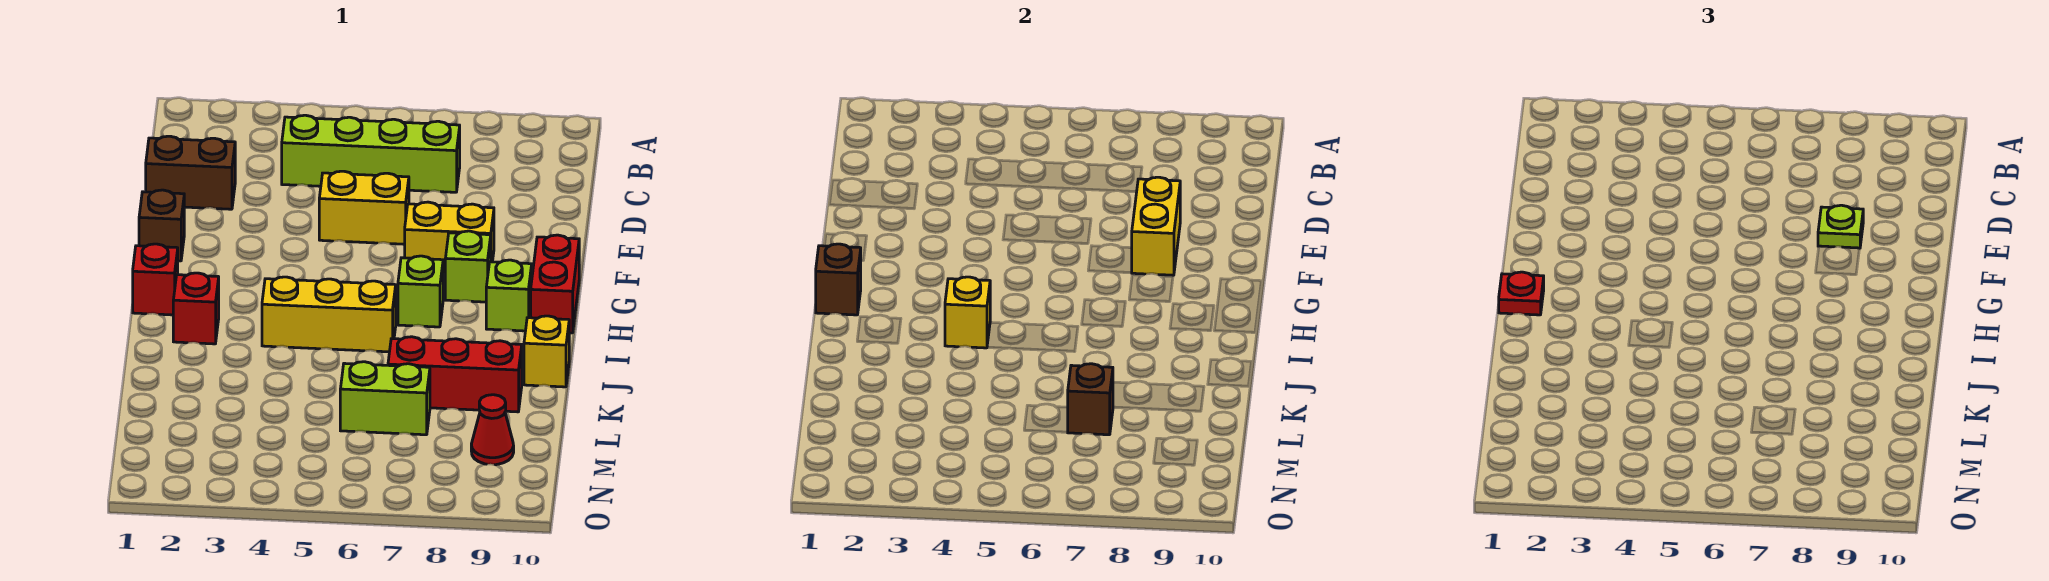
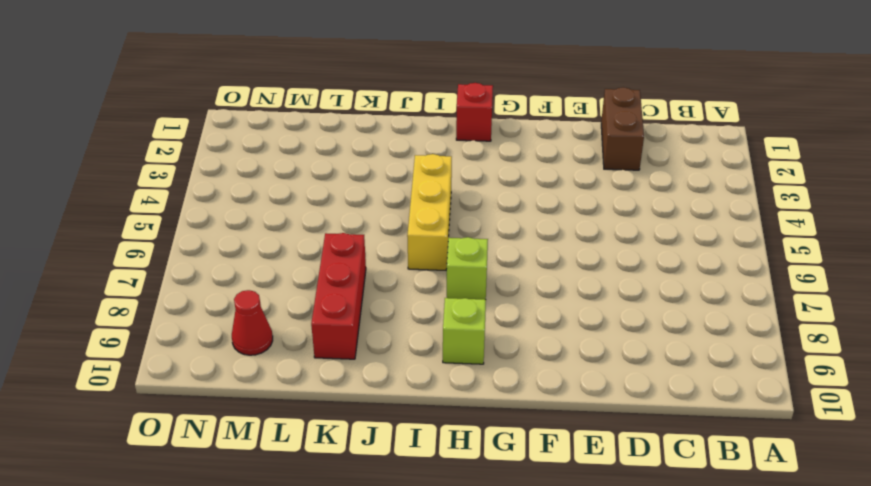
none -> lime 1x4 brick [282,115,460,192]
none -> yellow 1x2 brick [319,171,409,244]
none -> brown 1x1 brick [139,190,184,261]

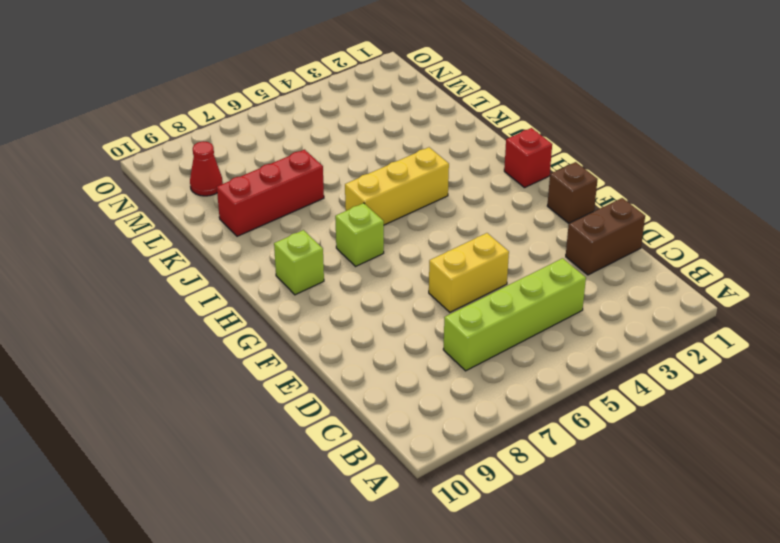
none -> yellow 1x2 brick [405,202,494,273]
none -> lime 1x1 brick [445,231,491,302]
none -> red 1x2 brick [531,235,579,333]

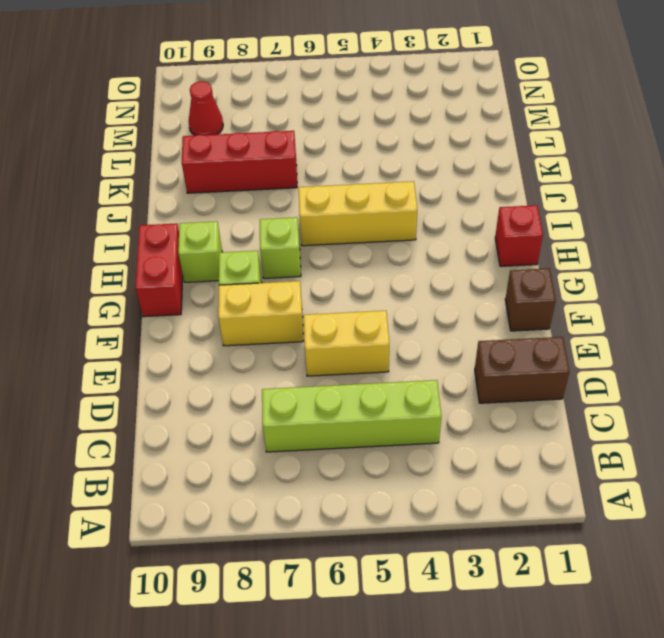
none -> red 1x1 brick [173,273,219,344]
none -> yellow 1x1 brick [524,316,569,387]
none -> lime 1x2 brick [340,362,430,435]

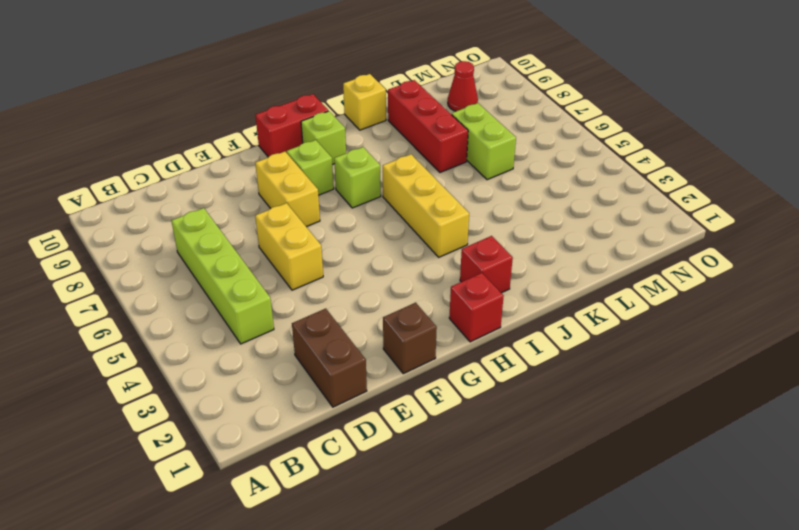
none -> yellow 1x2 brick [1132,177,1180,275]
none -> brown 1x1 brick [816,244,861,315]
none -> yellow 1x1 brick [945,277,990,348]

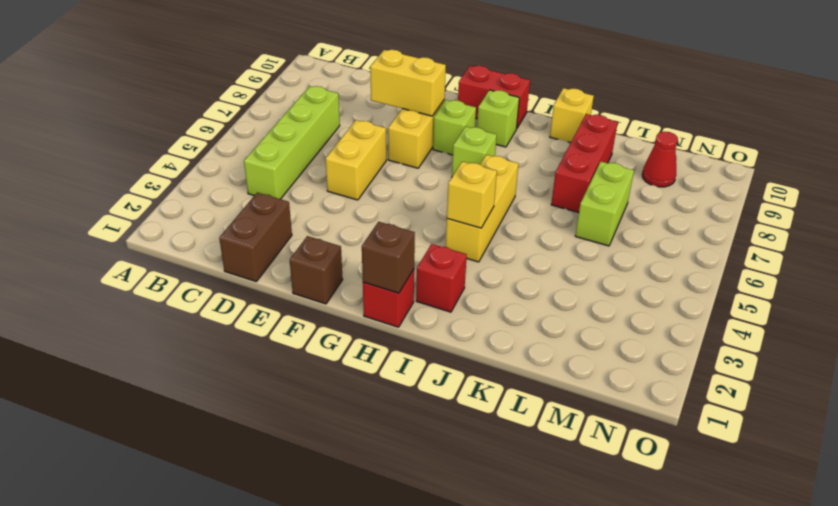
none -> brown 1x1 brick [1068,364,1113,435]
none -> lime 1x1 plate [1818,205,1863,248]
none -> red 1x1 plate [1499,272,1544,315]

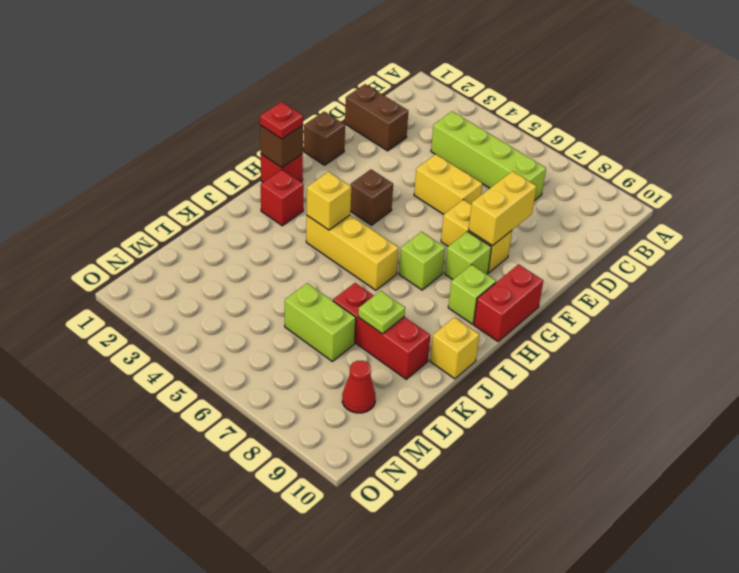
brown 1x1 brick [350,170,393,225] -> brown 1x1 brick moved to [1068,364,1113,435]
lime 1x1 plate [358,291,405,334] -> lime 1x1 plate moved to [1818,205,1863,248]

